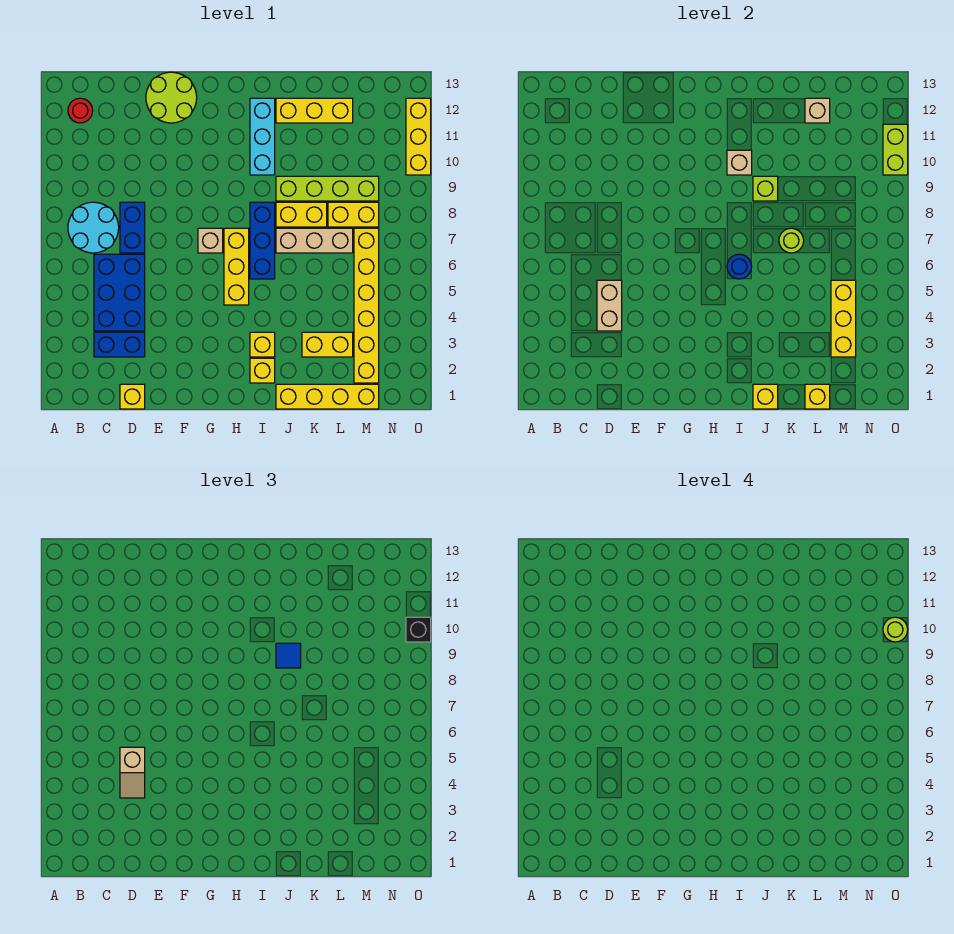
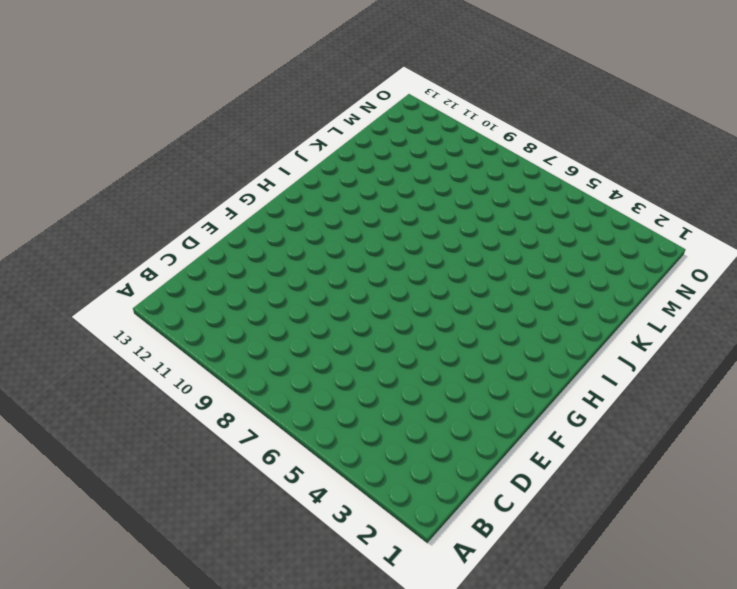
none -> cyan 2x2 round brick [68,202,119,253]
none -> red 1x1 round brick [68,98,93,123]
none -> blue 1x2 brick [94,332,145,357]
none -> blue 2x3 brick [94,254,145,331]

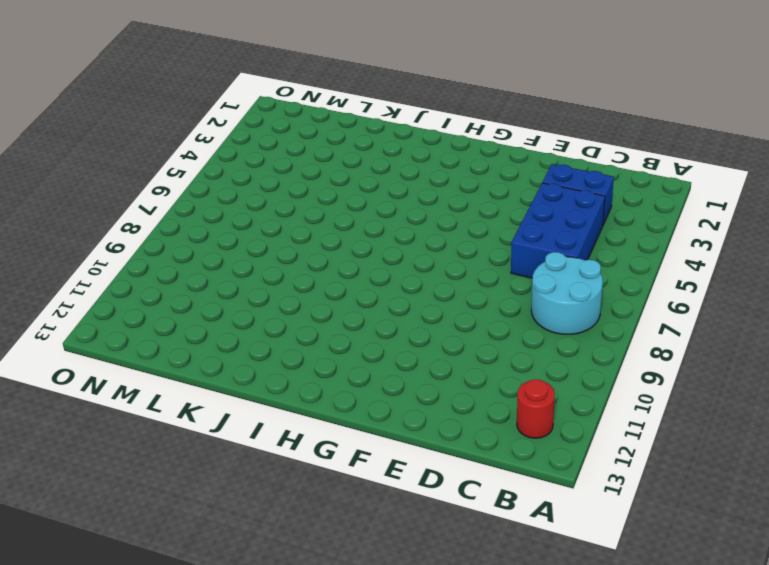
none -> yellow 1x1 brick [120,384,145,409]
none -> blue 1x2 brick [120,202,145,253]
none -> lime 2x2 round brick [146,72,197,123]
none -> tan 1x1 brick [198,228,223,253]

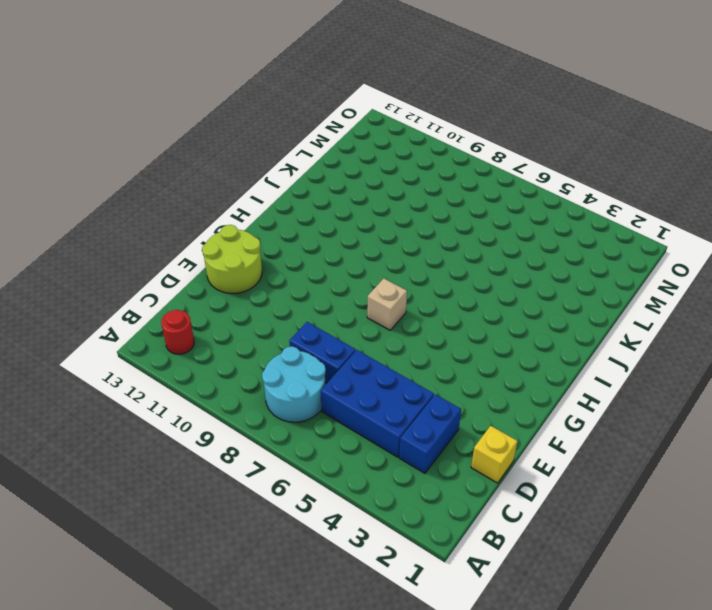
none -> yellow 1x3 brick [224,228,249,305]
none -> yellow 1x1 brick [250,358,275,383]
none -> yellow 1x1 brick [250,332,275,357]
none -> blue 1x3 brick [250,202,275,279]

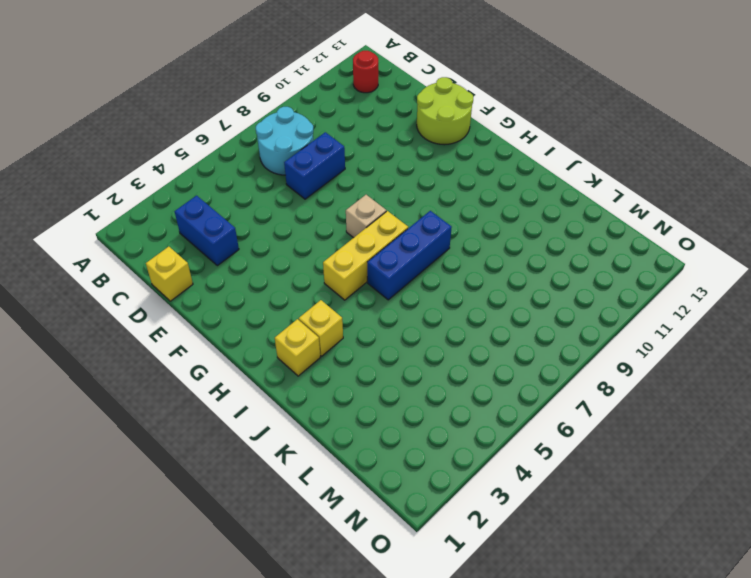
none -> blue 2x3 brick [94,254,145,331]
none -> cyan 1x3 brick [250,98,275,175]
none -> yellow 1x4 brick [276,384,379,409]
none -> tan 1x3 brick [276,228,353,253]

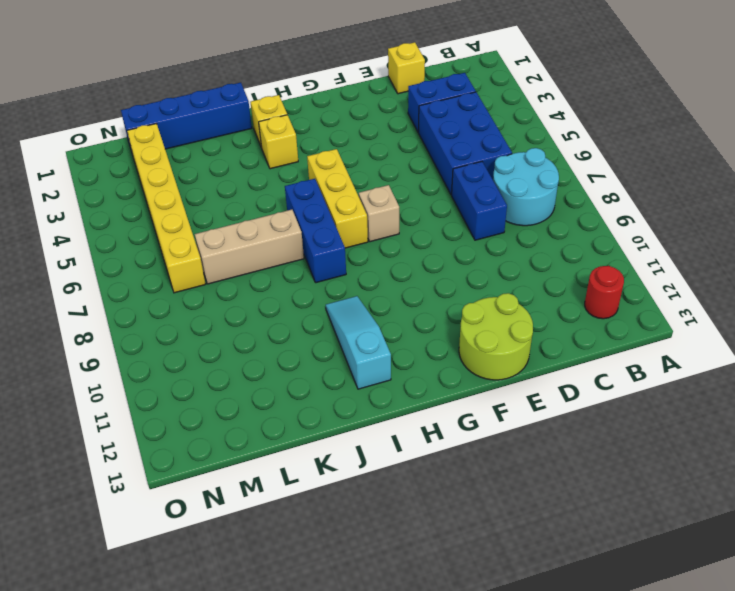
cyan 1x3 slope [326,296,391,389] -> cyan 1x3 brick [250,98,275,175]
blue 1x4 brick [121,83,252,151] -> yellow 1x4 brick [276,384,379,409]
none -> yellow 1x2 brick [276,202,327,227]
none -> lime 1x4 brick [276,176,379,201]
none -> yellow 1x3 brick [276,98,353,123]
none -> yellow 1x2 brick [302,332,353,357]

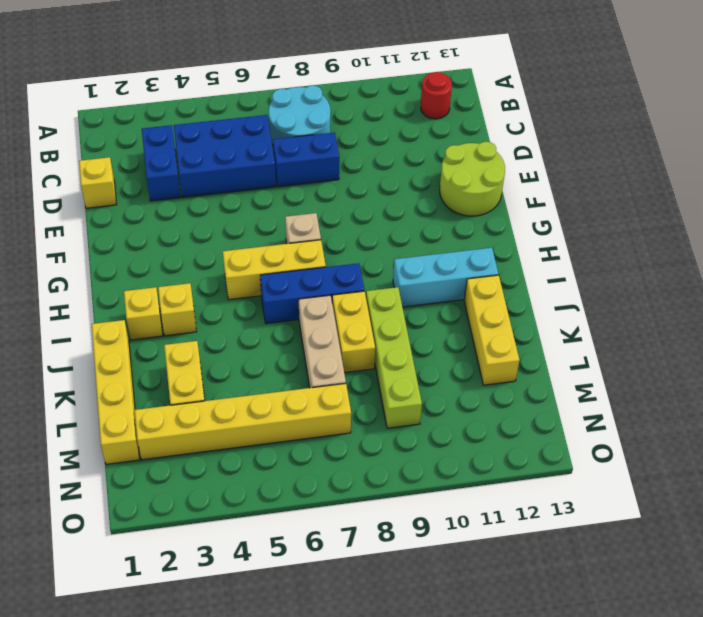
none -> yellow 1x2 brick [328,202,379,227]
none -> yellow 1x3 brick [406,98,431,175]
none -> tan 1x2 brick [597,280,622,331]
none -> blue 1x1 round brick [727,254,752,279]

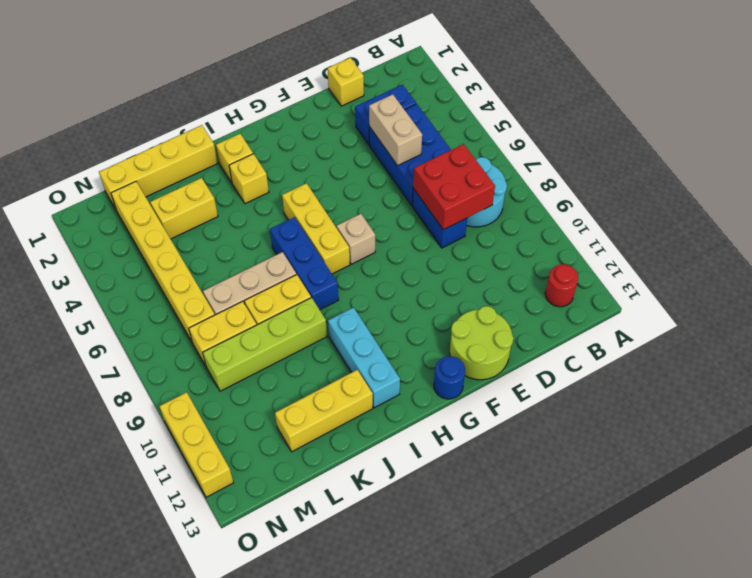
red 2x2 brick [413,144,495,230] -> none
blue 1x1 round brick [434,356,465,399] -> blue 1x1 round brick moved to [727,254,752,279]
none -> tan 1x1 brick [727,150,752,175]
none -> yellow 1x1 brick [753,384,778,409]
none -> lime 1x1 brick [753,176,778,201]
none -> lime 1x1 round brick [779,228,804,253]

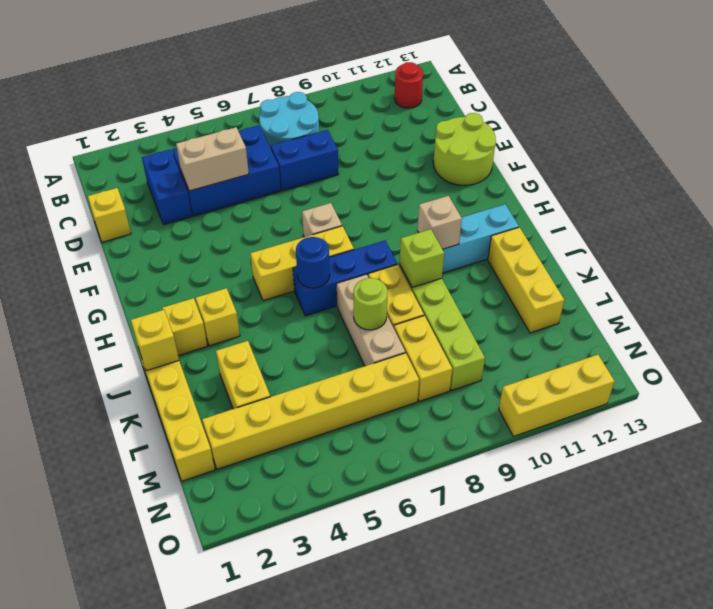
none -> yellow 1x1 brick [805,384,830,409]
none -> tan 1x1 brick [805,98,830,123]
none -> yellow 1x3 brick [831,280,856,357]
none -> lime 1x2 brick [883,124,908,175]

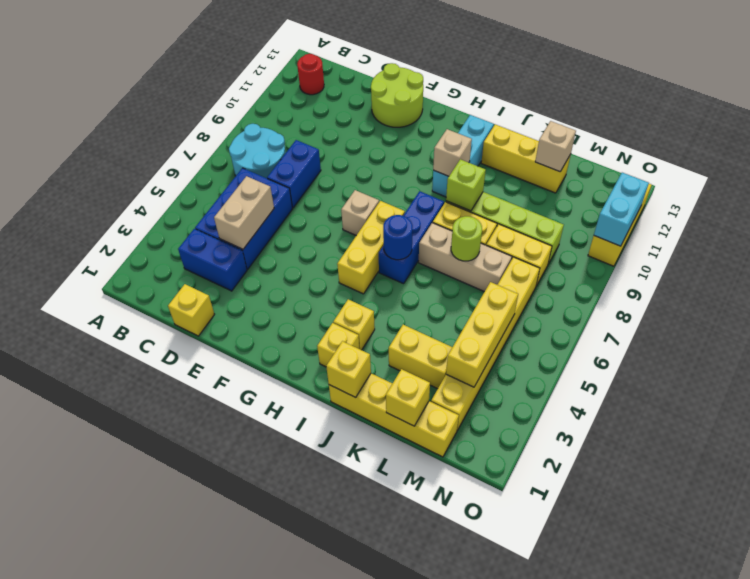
cyan 1x2 brick [594,173,649,246] -> lime 1x2 brick [883,124,908,175]
none -> tan 1x2 slope [120,747,145,798]
none -> blue 1x1 tile [276,643,301,668]
none -> black 1x1 brick [406,617,431,642]
none -> lime 1x1 round brick [883,617,908,642]

